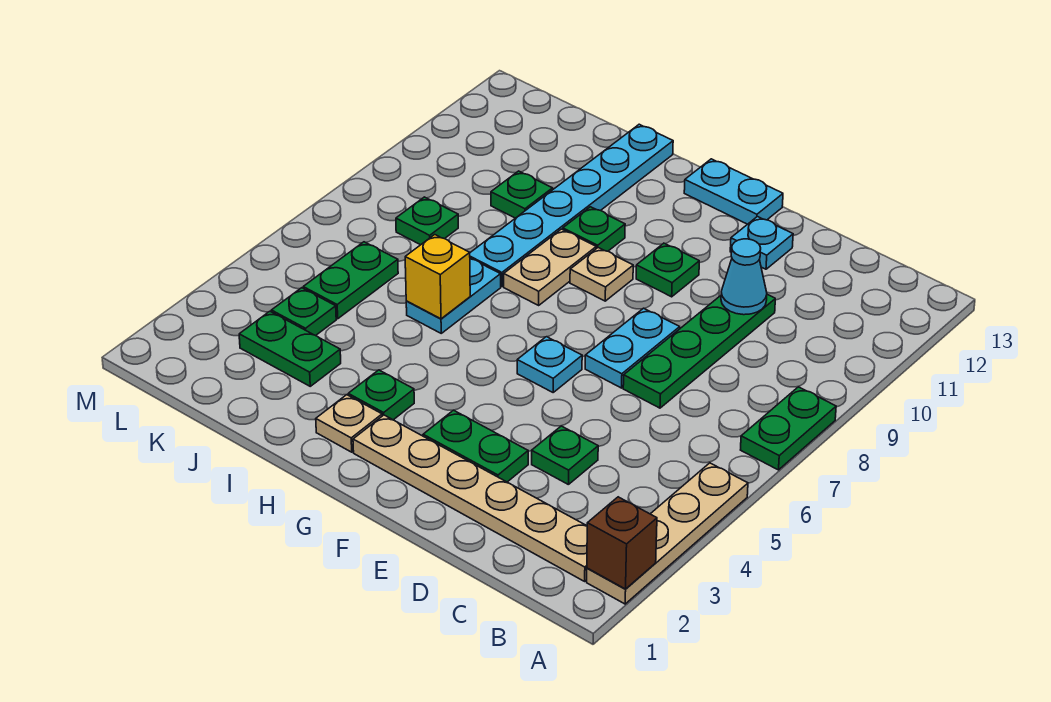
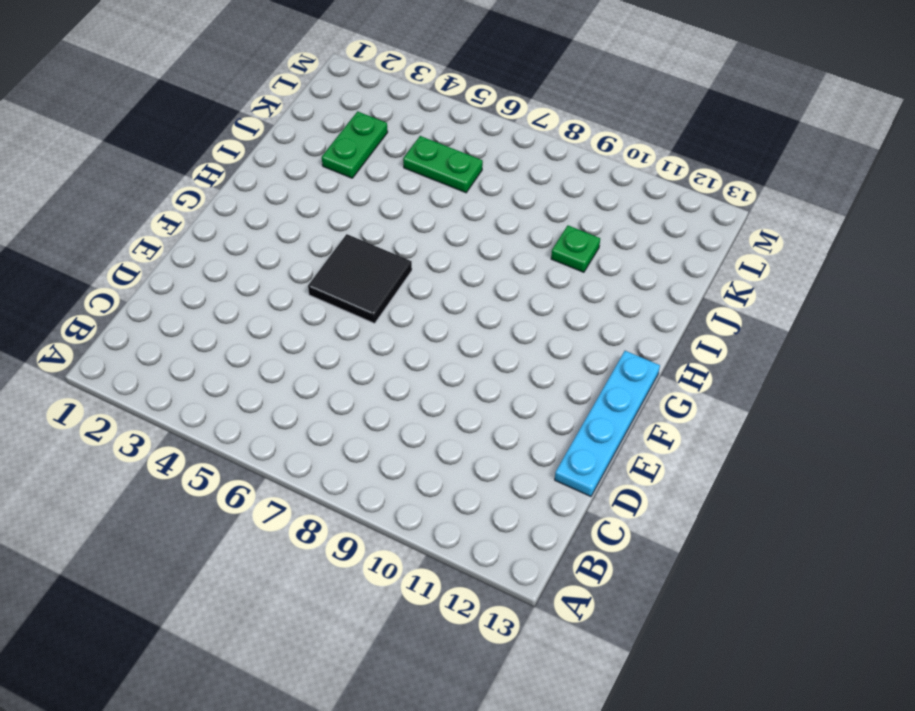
cyan 1x4 plate [555,351,660,497] -> cyan 1x2 plate [684,159,783,224]
black 2x2 tile [308,234,412,323] -> cyan 1x1 plate [517,337,582,392]
none -> tan 1x4 plate [587,463,748,604]
none -> green 1x2 plate [741,387,836,470]
none -> tan 1x6 plate [353,415,587,581]

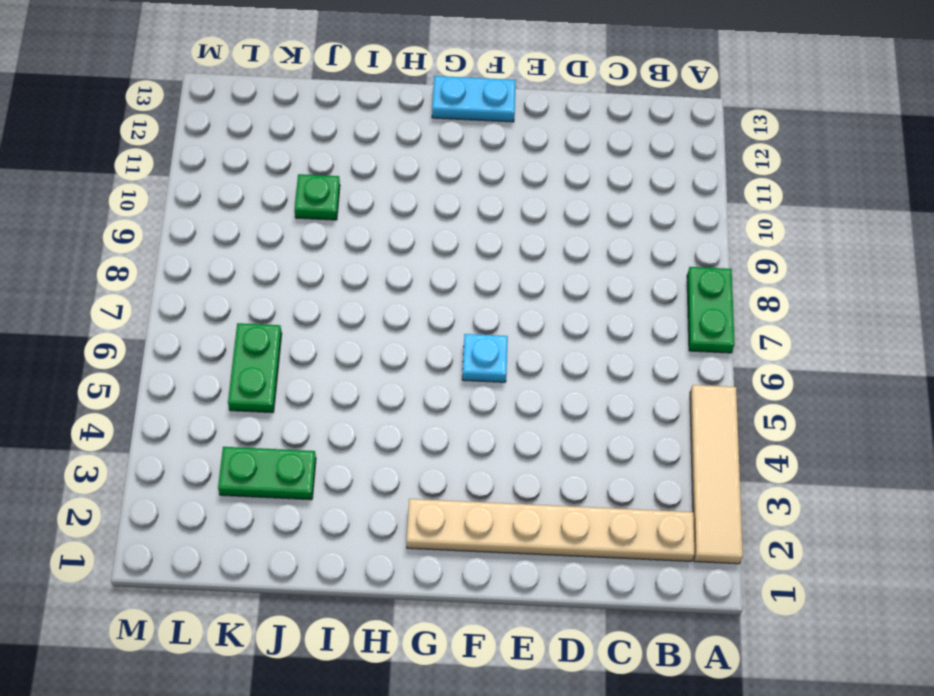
tan 1x4 tile [690,385,743,564] -> tan 1x4 plate [587,463,748,604]
none -> green 1x1 plate [532,426,598,485]
none -> green 1x4 plate [623,295,775,408]
none -> green 1x2 plate [423,410,528,482]

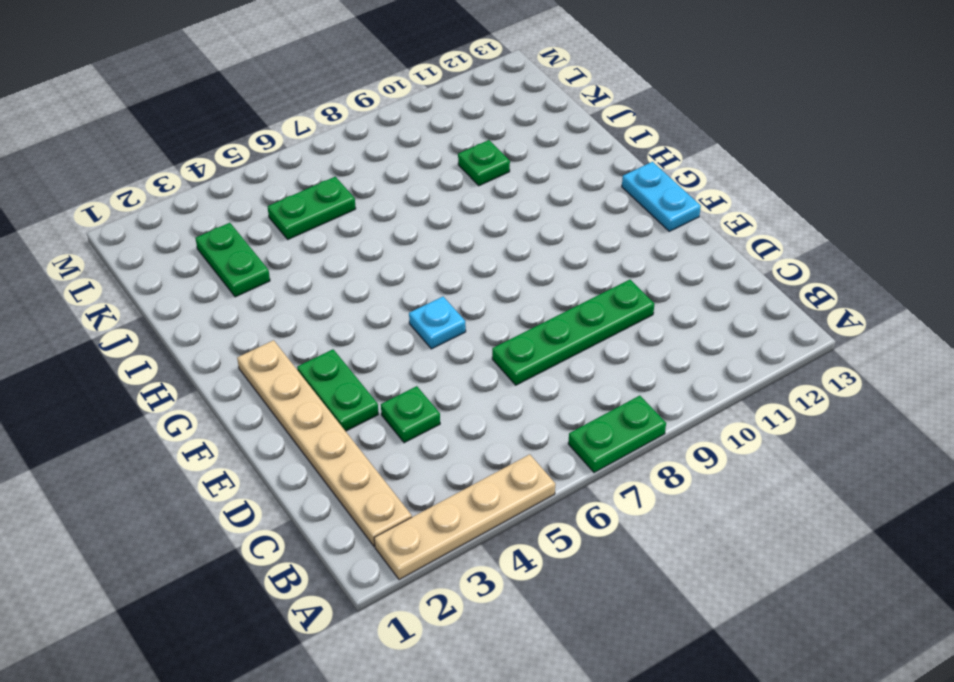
none -> cyan 1x2 plate [585,308,680,388]
none -> cyan 1x1 plate [730,217,793,269]
none -> green 1x1 plate [636,243,699,297]

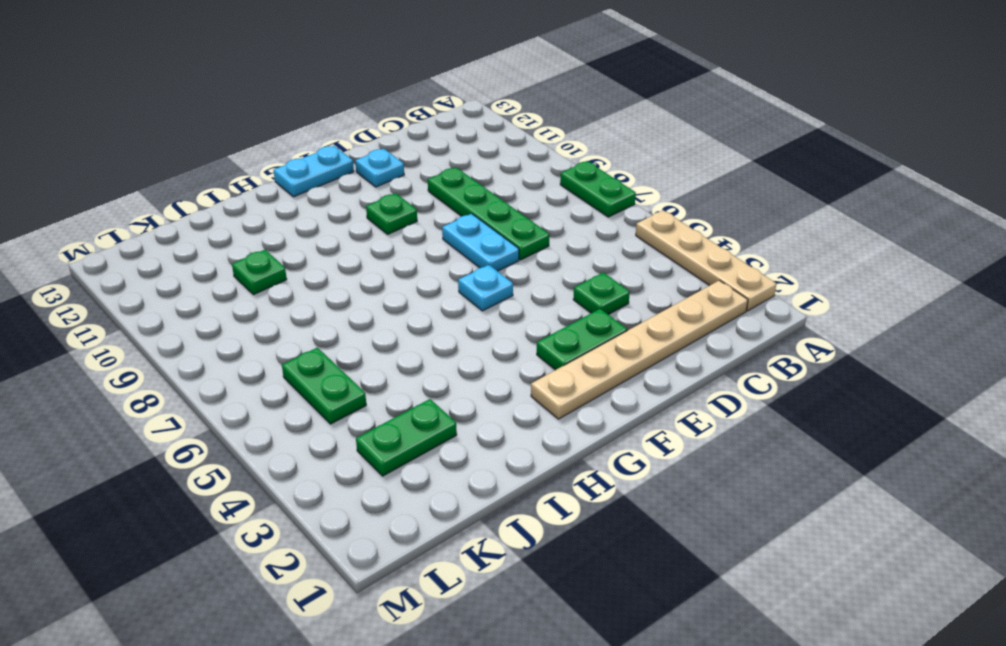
none -> tan 1x1 plate [570,248,633,301]
none -> tan 1x1 plate [316,395,382,452]
none -> green 1x1 plate [348,370,414,420]

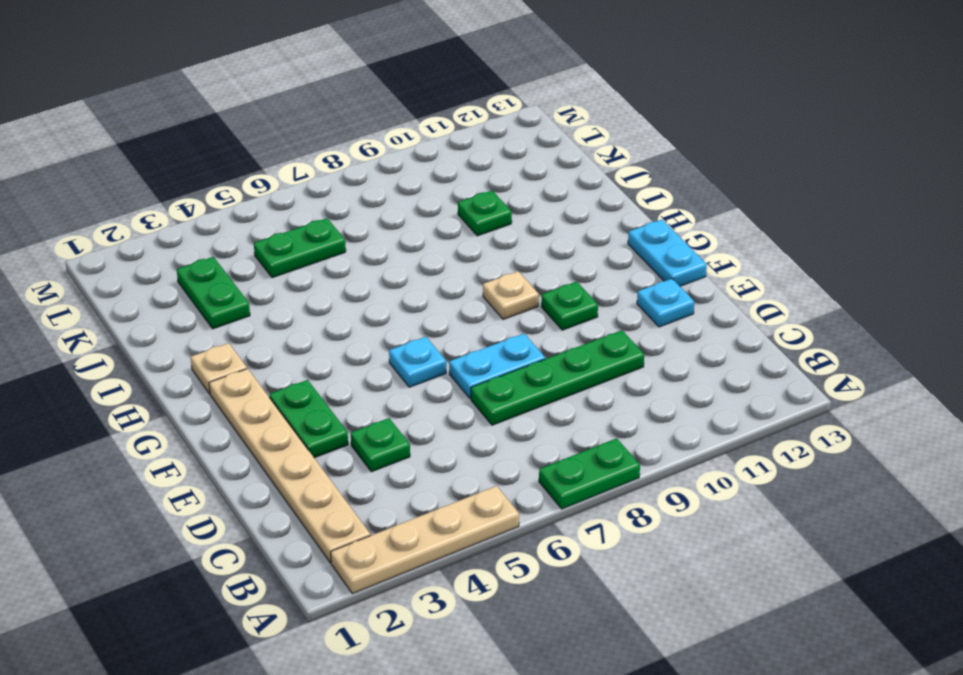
none -> green 1x1 plate [348,370,414,420]
none -> tan 1x2 plate [504,229,596,305]
none -> green 1x1 plate [563,207,625,251]

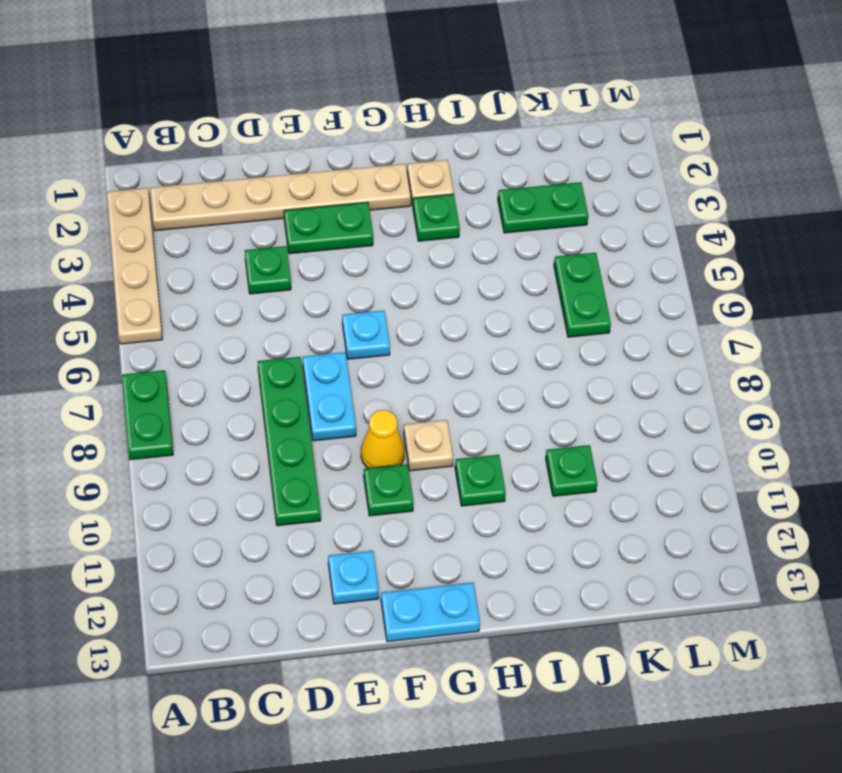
yellow 1x1 cone [361,410,404,468] -> none
none -> tan 1x2 plate [504,229,596,305]
none -> cyan 1x2 plate [406,258,501,333]
none -> cyan 1x6 plate [470,124,673,287]

